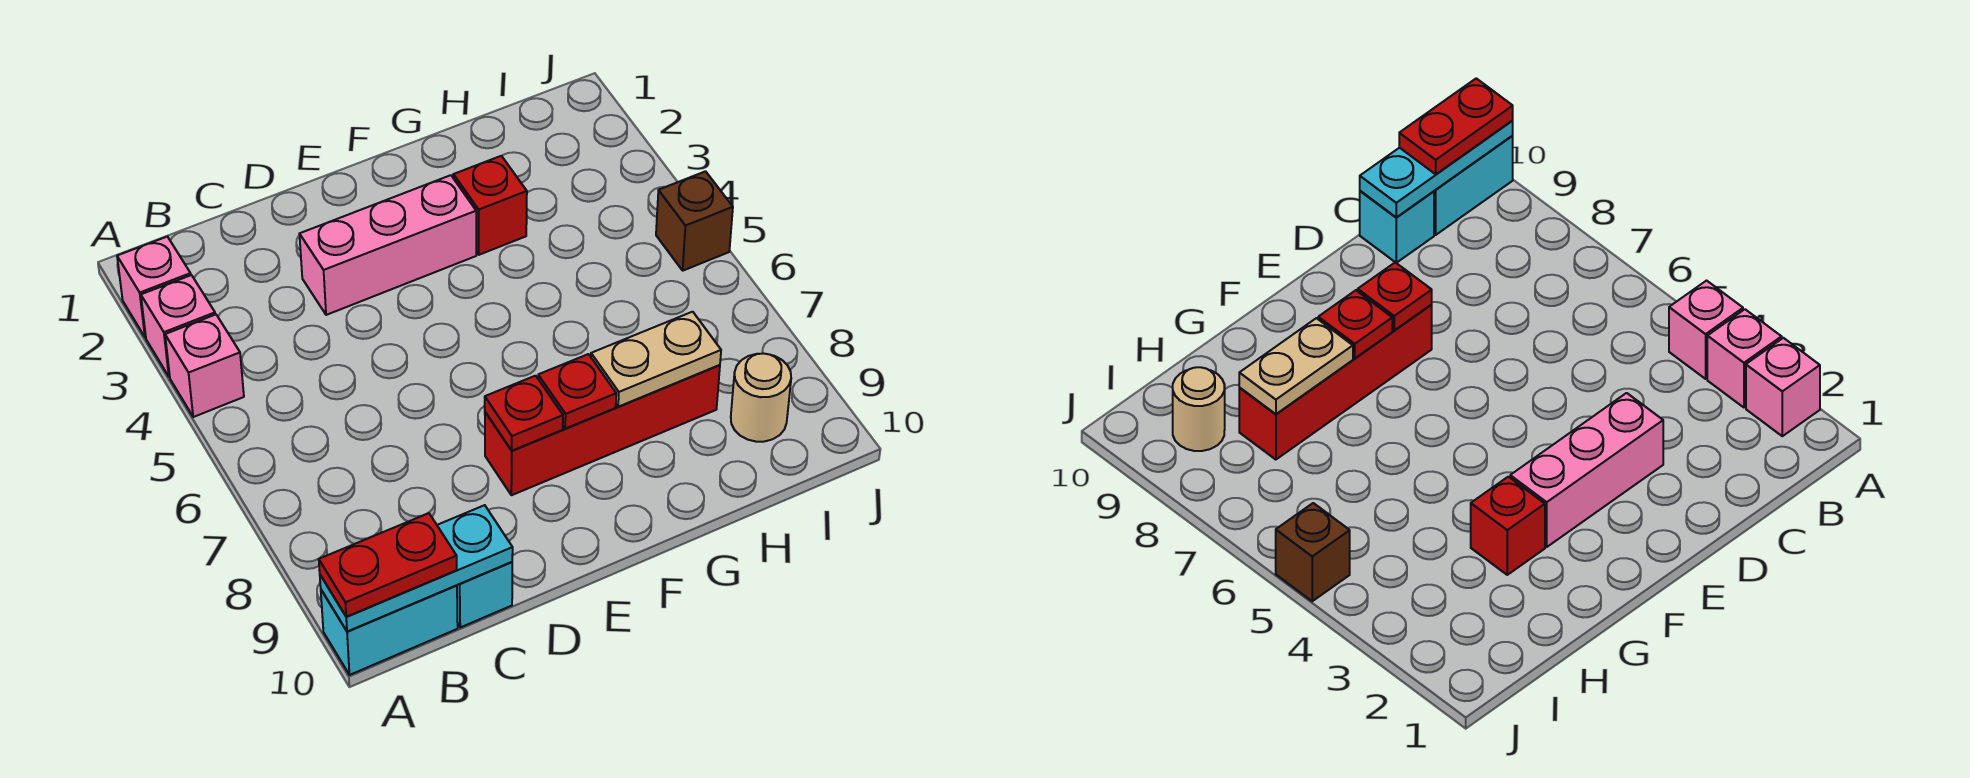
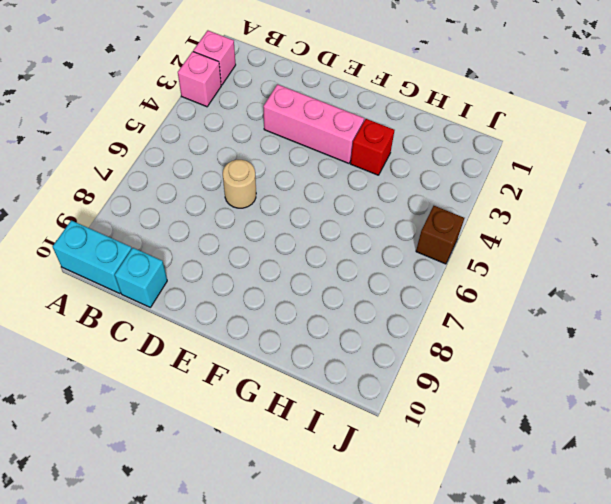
tan 1x1 round brick [223,160,256,208] -> tan 1x1 round brick moved to [731,353,791,442]
none -> pink 1x1 brick [165,314,244,417]
none -> red 1x4 brick [485,365,720,495]
none -> cyan 1x3 plate [320,505,513,632]

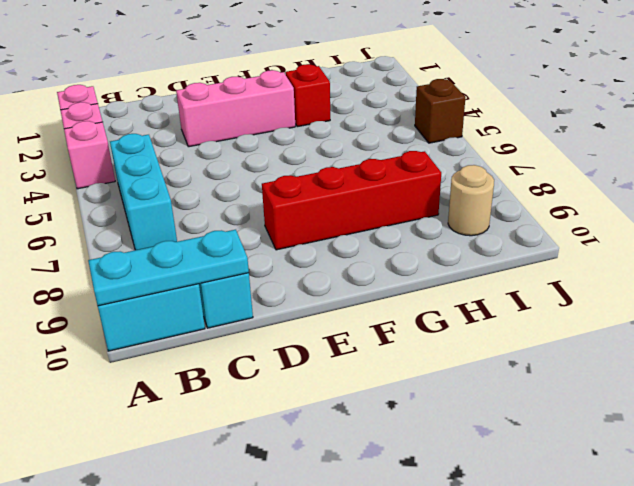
cyan 1x3 brick [110,134,177,250] -> none
none -> red 1x1 plate [485,376,563,451]
none -> red 1x1 plate [538,354,616,429]
none -> tan 1x2 plate [591,312,721,407]

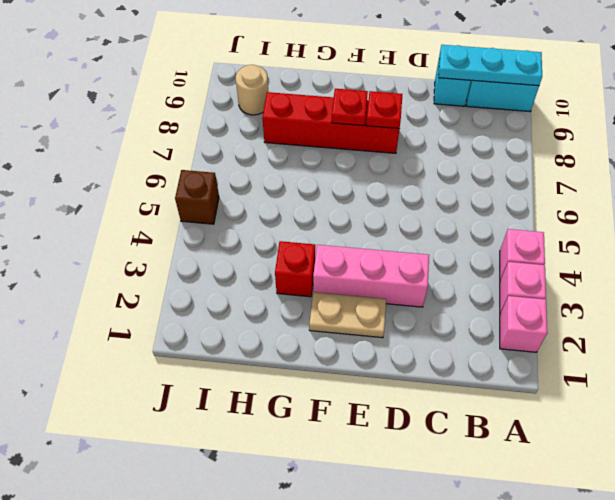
tan 1x2 plate [309,292,386,338] -> tan 1x2 plate moved to [591,312,721,407]
none -> red 1x2 plate [319,513,457,617]

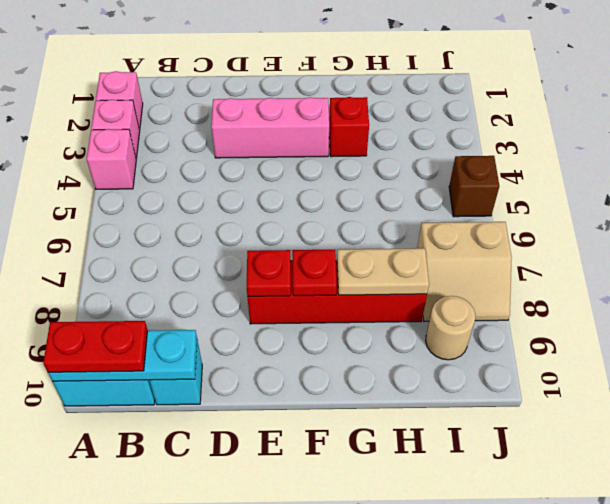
tan 2x2 slope [417,222,512,321] -> none

